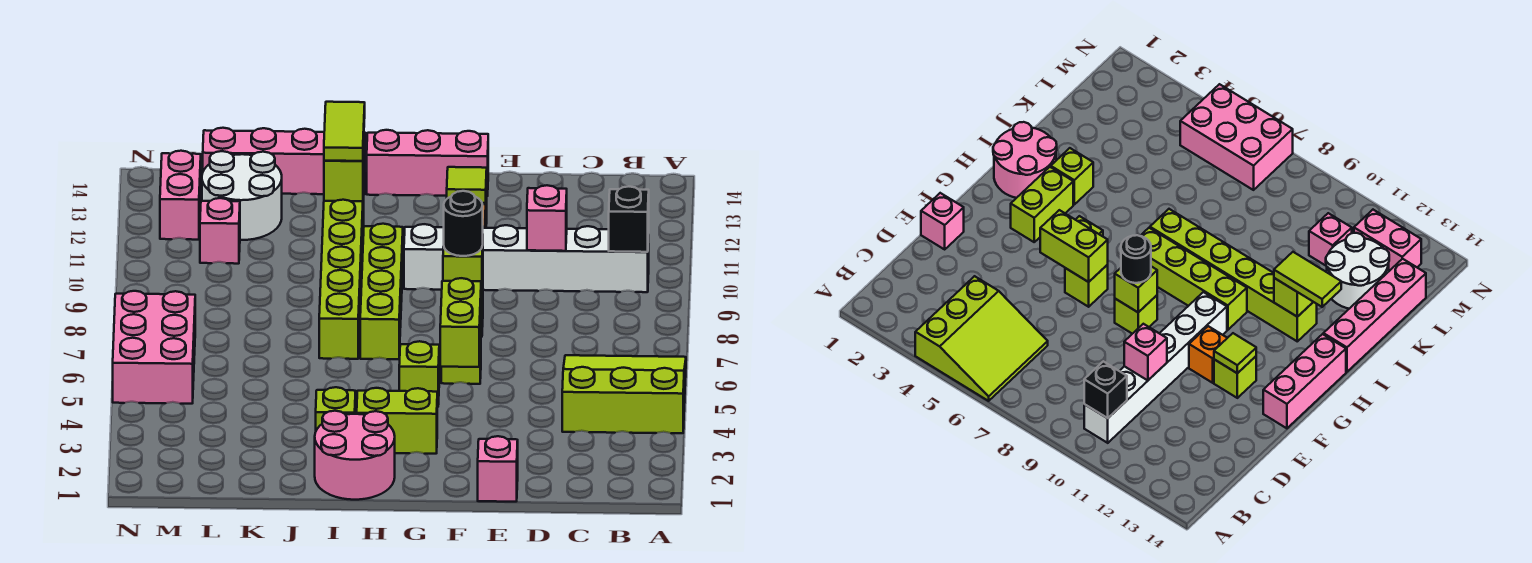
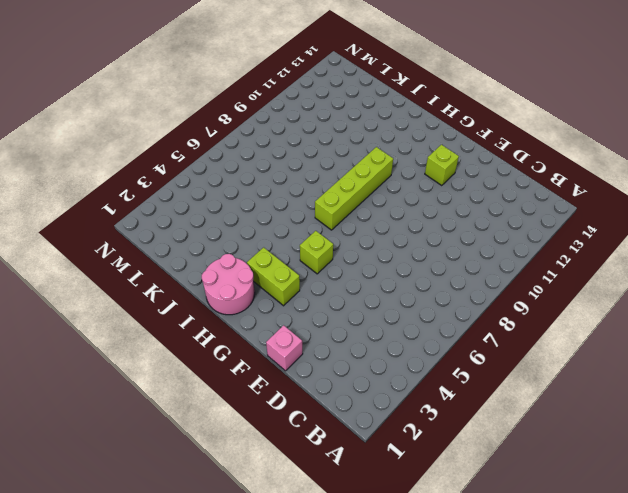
none -> lime 3x3 slope [562,355,686,433]
none -> white 1x6 brick [404,224,649,292]
none -> lime 1x1 brick [441,338,481,384]

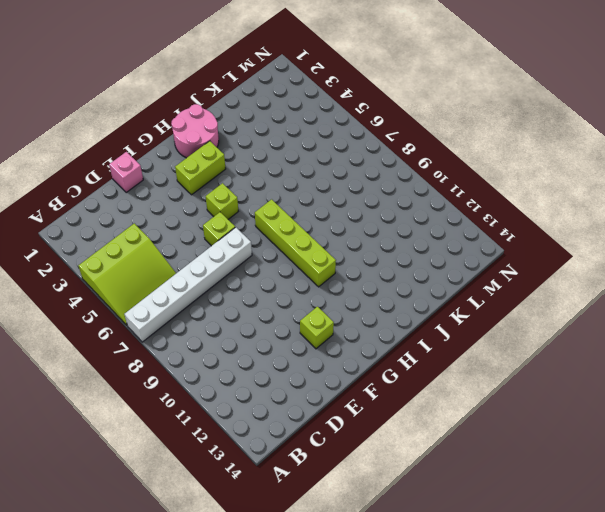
white 1x6 brick [124,227,252,342] -> white 1x6 brick moved to [404,224,649,292]
none -> lime 1x1 brick [1115,295,1157,334]
none -> orange 1x1 brick [1189,326,1227,383]
none -> pink 1x3 brick [367,130,488,196]

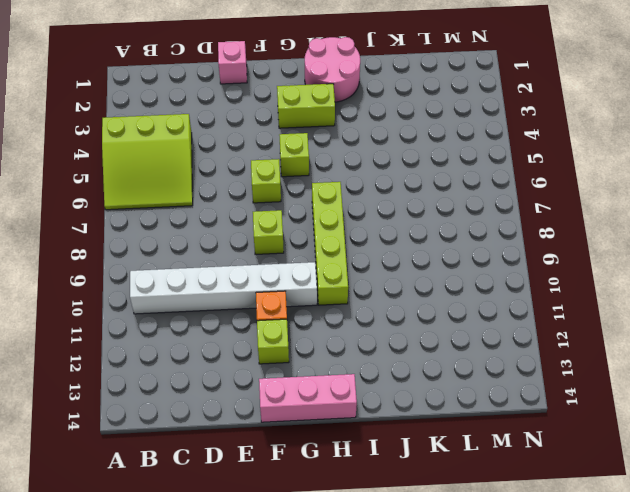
none -> lime 1x1 brick [316,387,356,430]
none -> lime 1x6 brick [319,186,364,359]
none -> pink 1x4 brick [203,128,366,194]

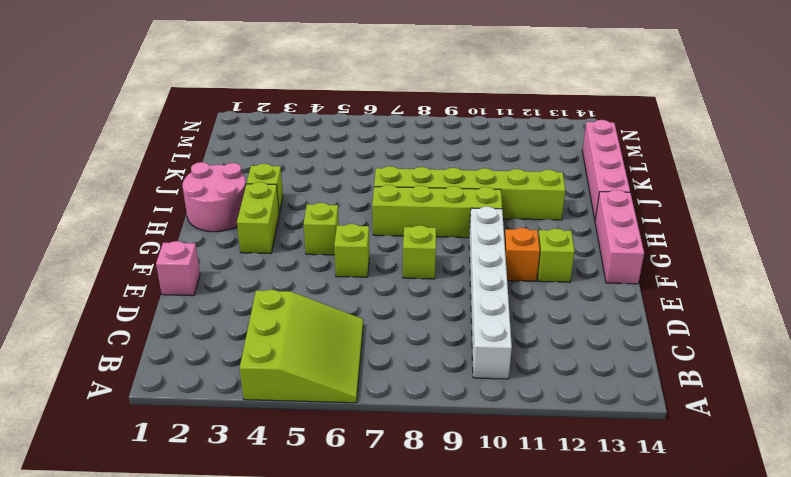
none -> white 2x2 round brick [202,151,282,240]
none -> pink 1x1 brick [200,198,240,264]
none -> pink 2x3 brick [113,291,195,404]

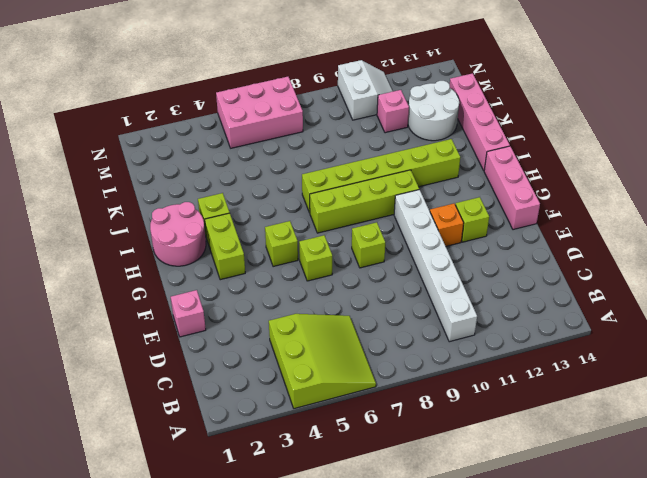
white 2x2 slope [338,60,393,120] -> none
none -> pink 1x2 brick [160,151,201,240]
none -> black 1x1 brick [609,187,649,252]
none -> pink 1x1 brick [527,185,567,251]

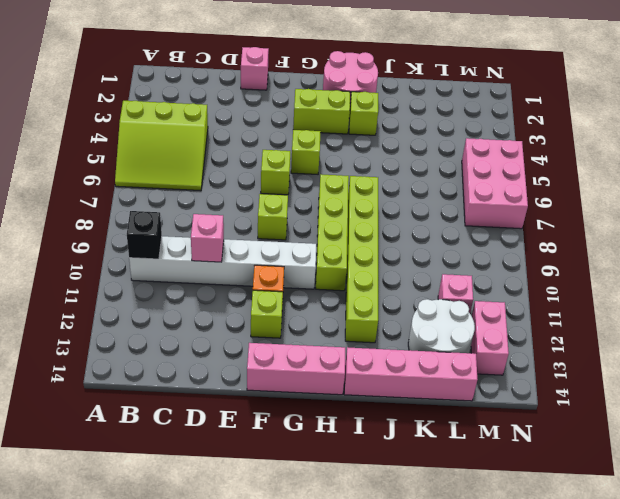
none -> lime 1x2 brick [440,278,481,367]
none -> lime 1x1 brick [443,246,483,297]
none -> lime 1x1 tile [447,167,487,203]

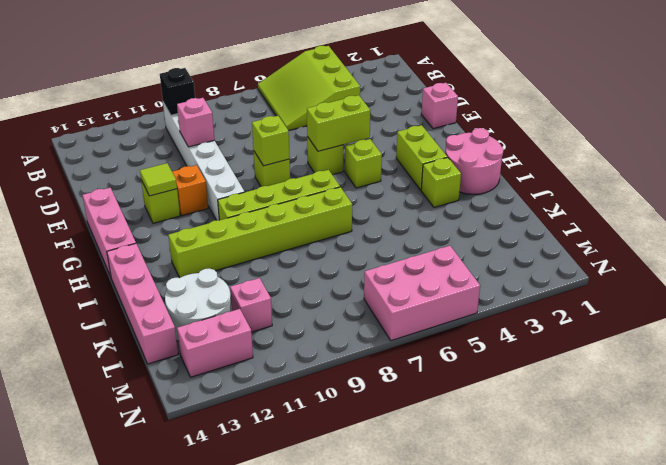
none -> lime 1x1 brick [324,145,364,201]
none -> black 1x1 round brick [444,191,483,256]
none -> lime 1x2 tile [324,102,365,161]

